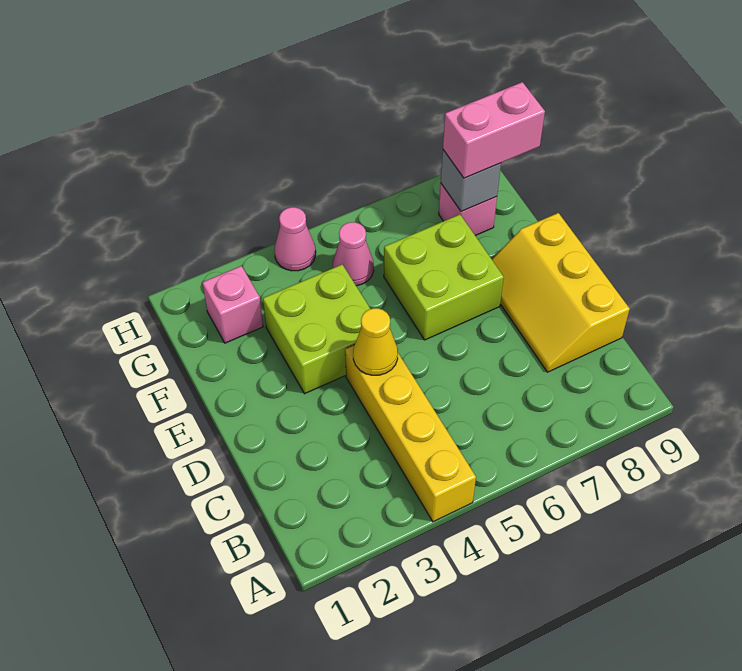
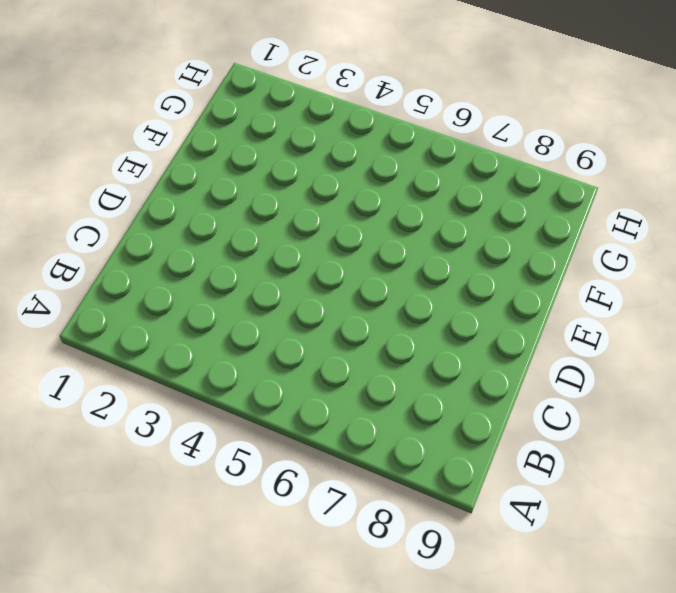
none -> yellow 1x4 brick [345,345,476,522]
none -> yellow 2x3 slope [492,213,630,372]

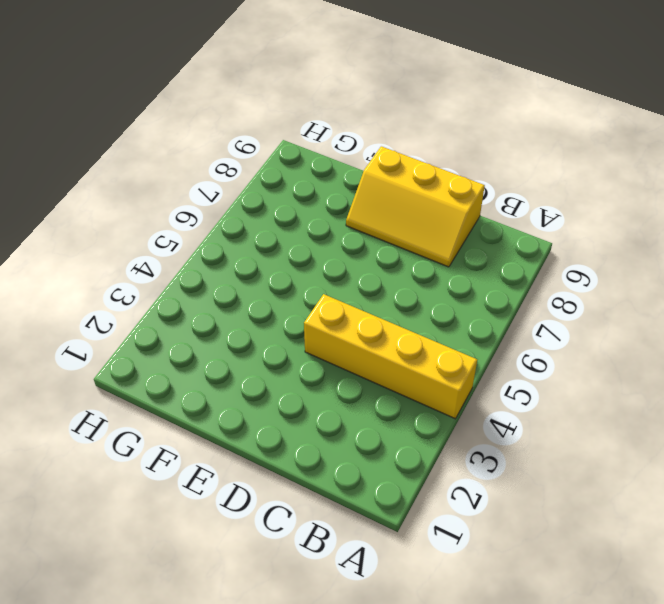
none -> lime 2x2 brick [263,265,370,394]
none -> lime 2x2 brick [384,214,504,340]

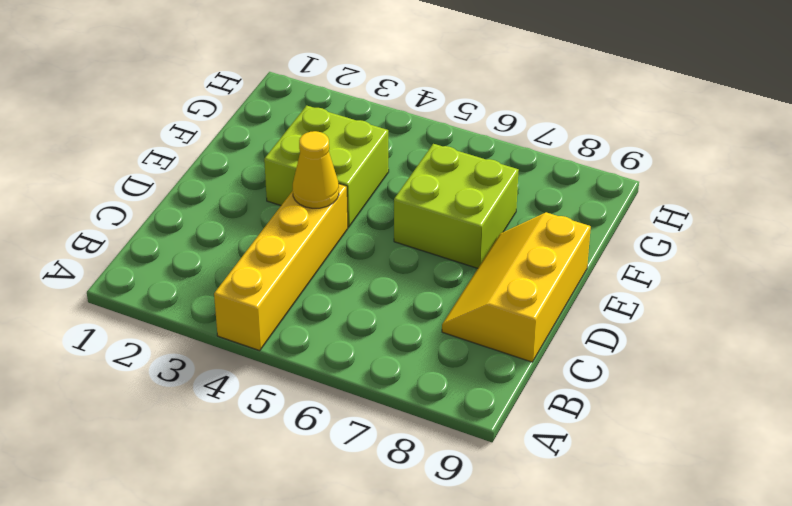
none -> pink 1x1 brick [202,266,263,343]
none -> pink 1x1 cone [333,222,374,286]

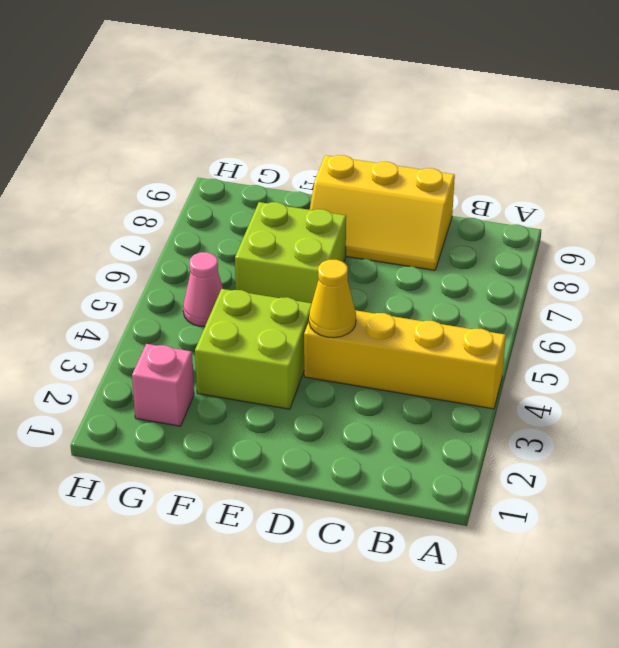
none -> pink 1x1 brick [439,184,497,236]
none -> pink 1x1 cone [275,207,316,271]

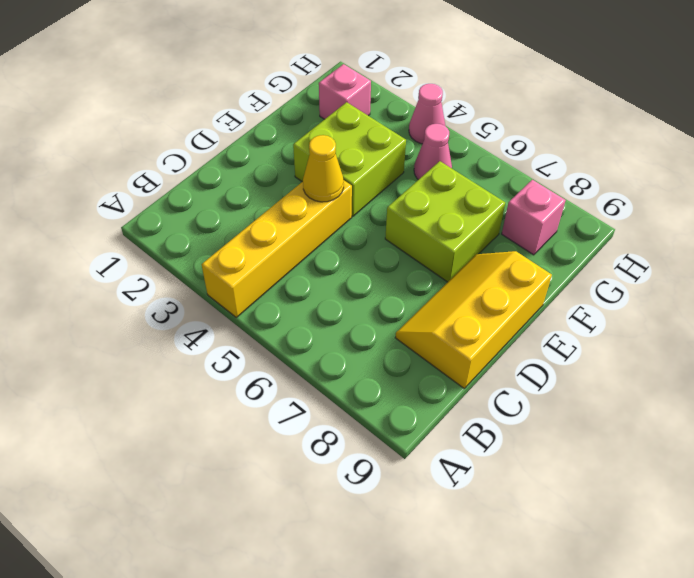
none -> grey 1x1 brick [441,150,501,212]
none -> pink 1x2 brick [443,82,545,178]

